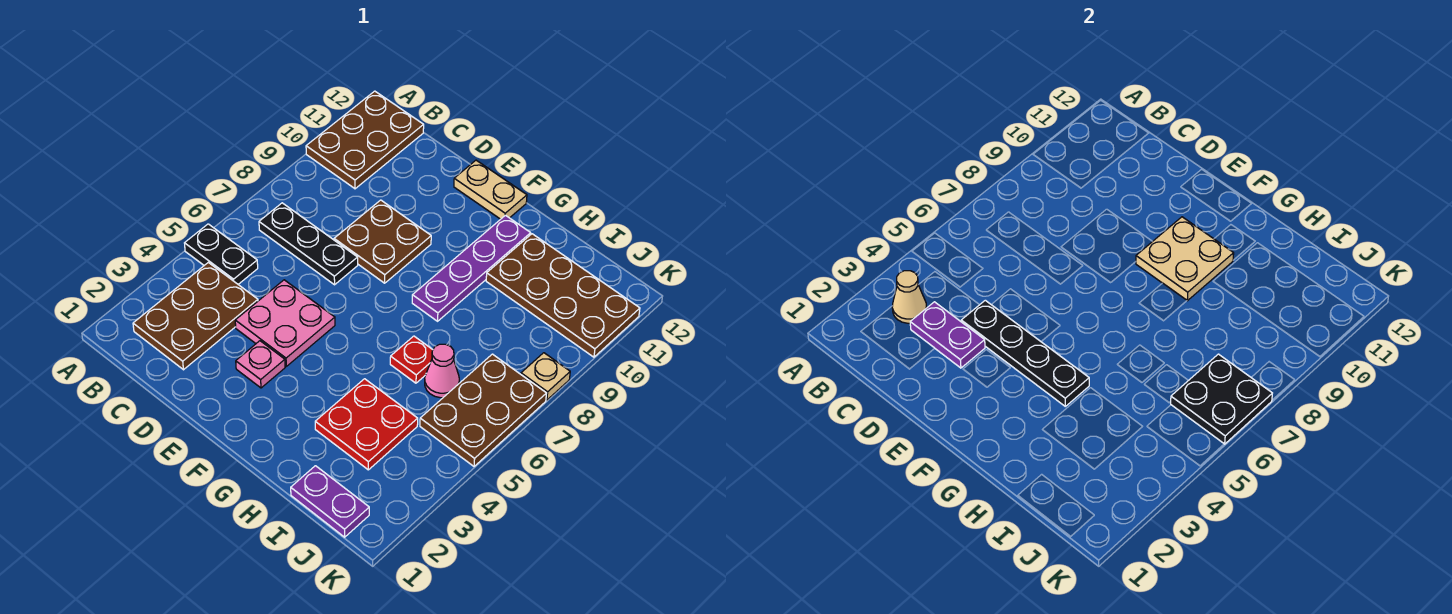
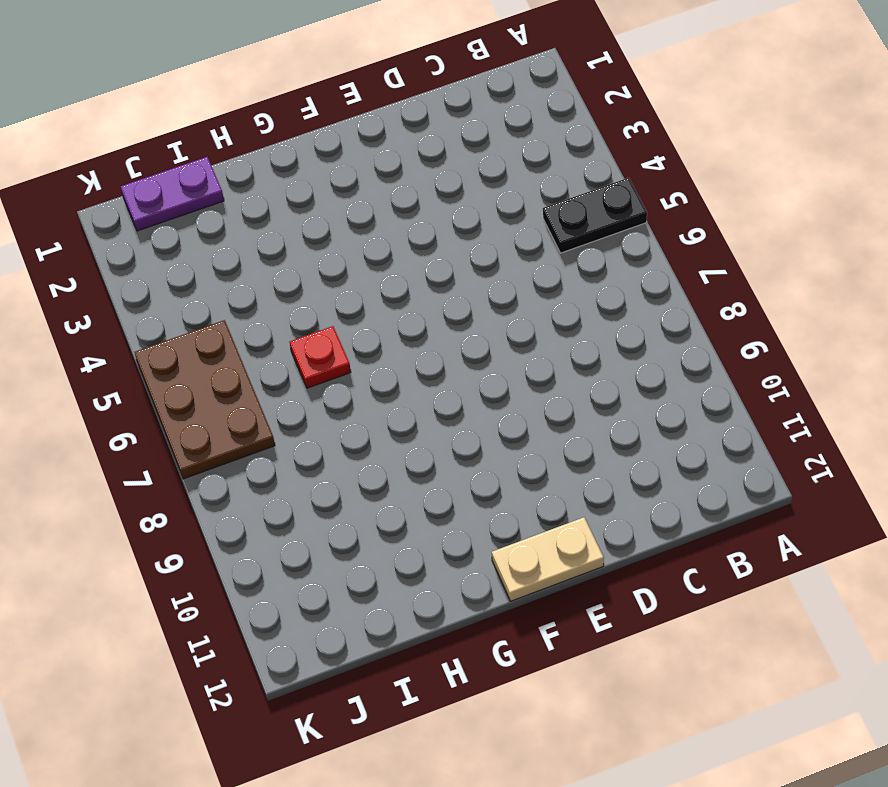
none -> brown 2x3 plate [306,91,424,189]
none -> brown 2x3 plate [133,263,258,370]
none -> black 1x3 plate [259,203,358,285]

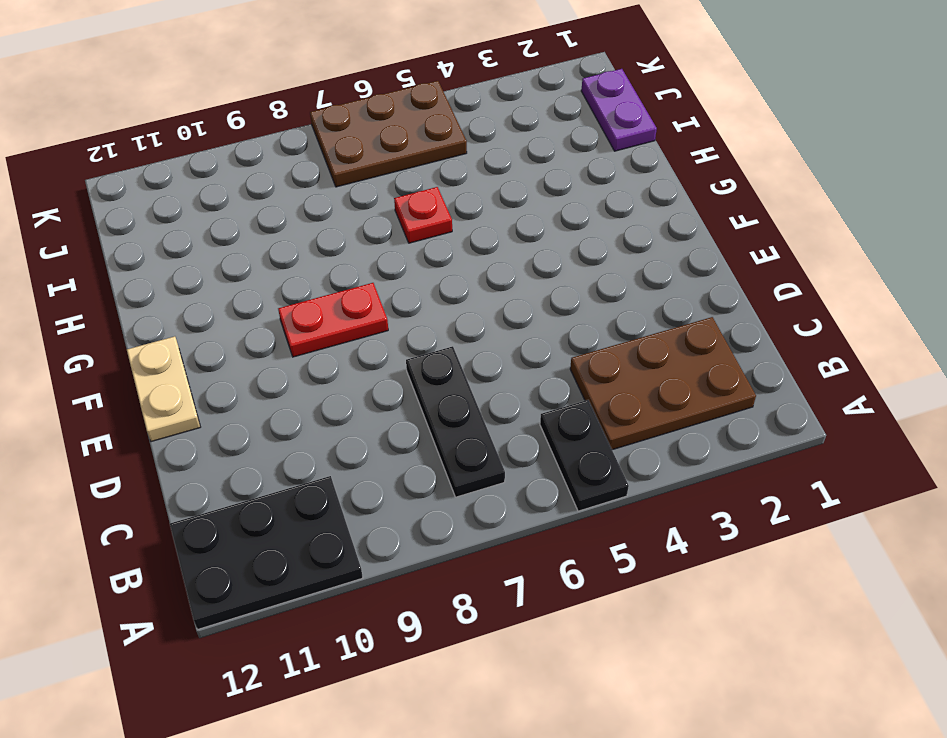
black 2x3 plate [170,476,363,629] -> brown 2x3 plate [306,91,424,189]
red 1x2 plate [278,283,388,357] -> none
none -> pink 2x2 plate [235,280,335,366]
none -> brown 2x2 plate [334,200,431,283]
none -> pink 1x1 plate [236,341,285,388]

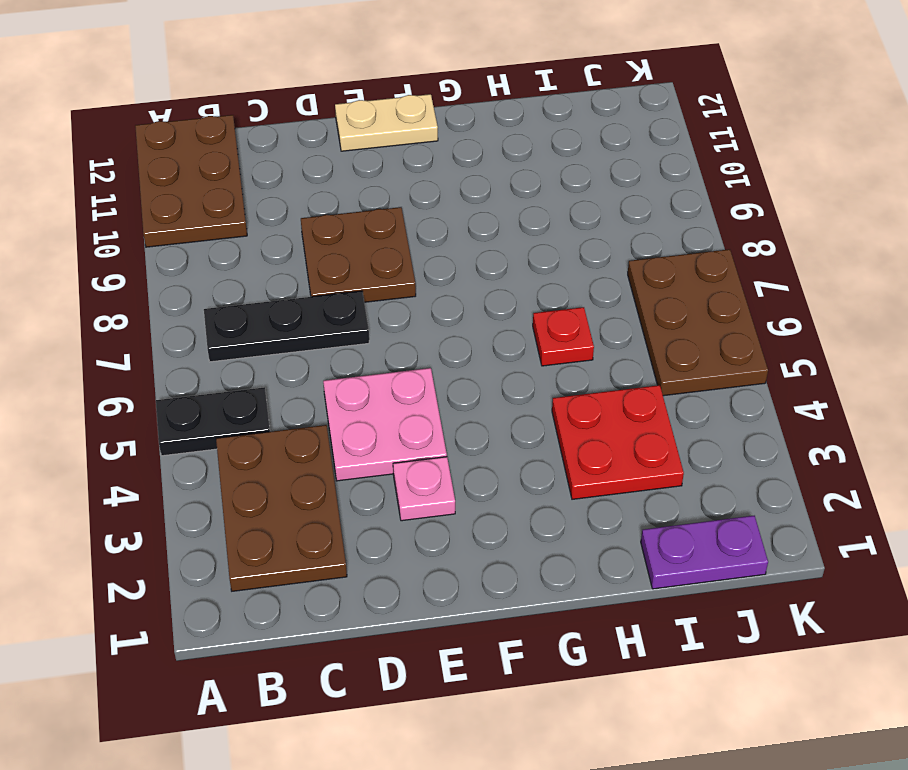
none -> purple 1x4 plate [412,215,531,321]
none -> brown 2x4 plate [486,234,640,357]
none -> pink 1x1 cone [425,344,459,398]

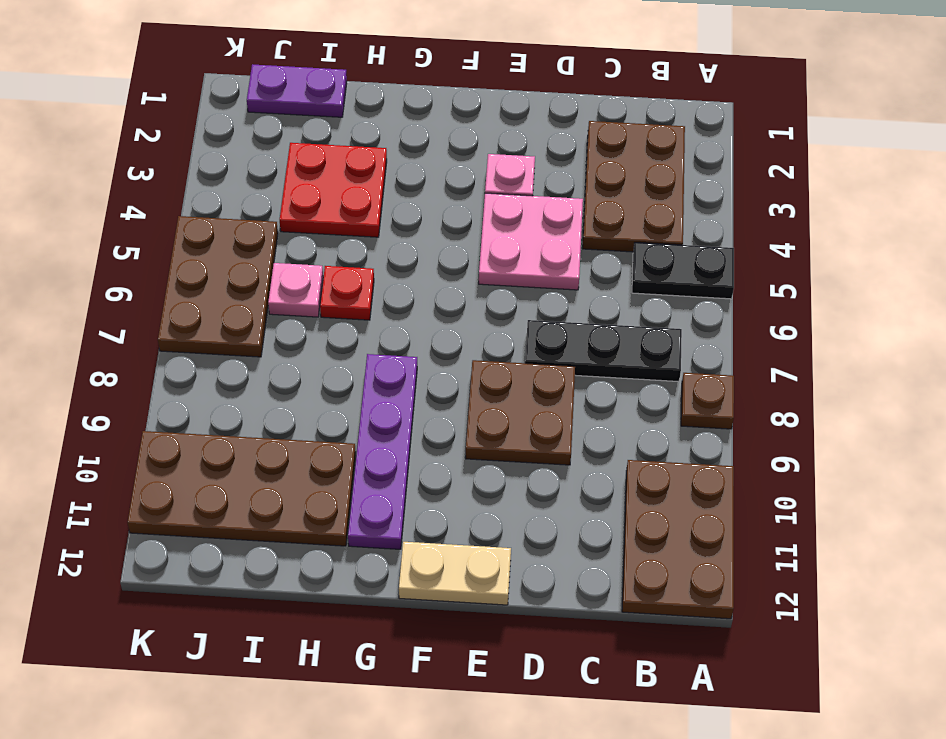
brown 1x1 plate [681,373,734,429] -> none
pink 1x1 plate [268,263,323,317] -> pink 1x1 cone [425,344,459,398]
none -> tan 1x1 plate [521,353,570,400]
none -> tan 1x1 cone [892,271,927,323]
none -> purple 1x2 plate [910,302,985,368]

